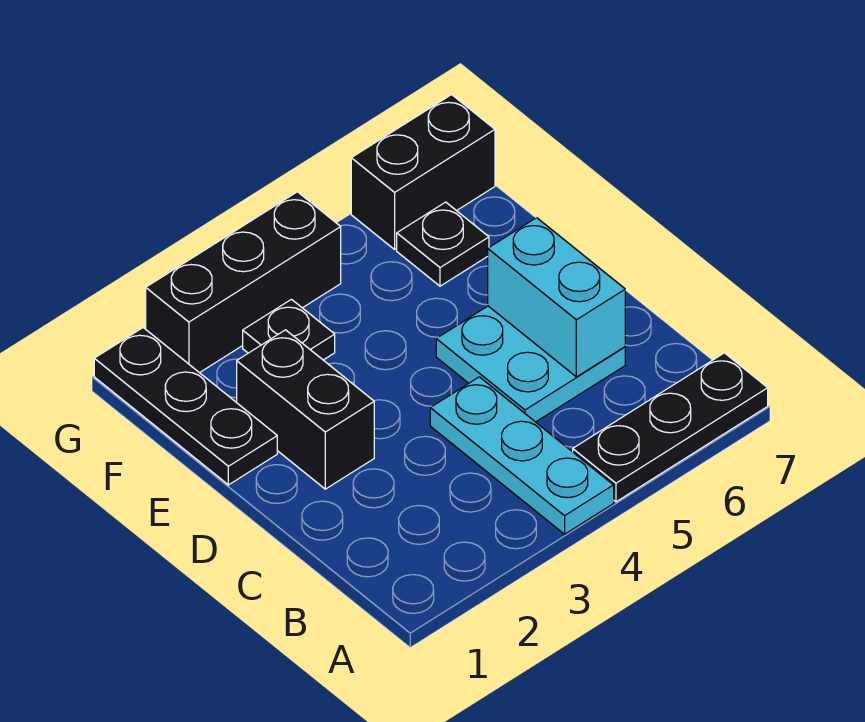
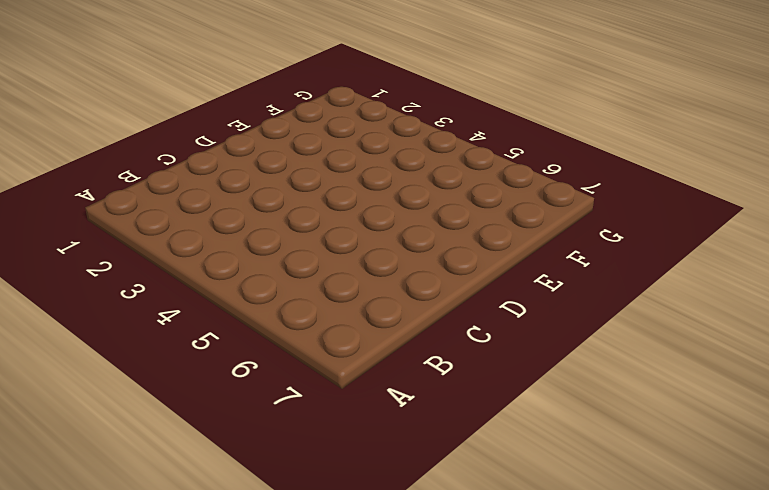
none -> cyan 1x3 plate [430,377,614,534]
none -> black 1x3 plate [573,353,768,502]

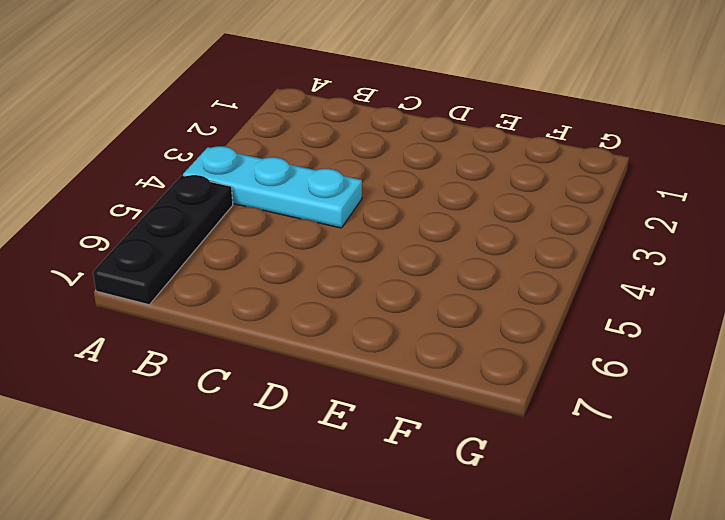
none -> cyan 2x2 plate [436,306,625,422]
none -> black 1x2 brick [237,330,374,489]

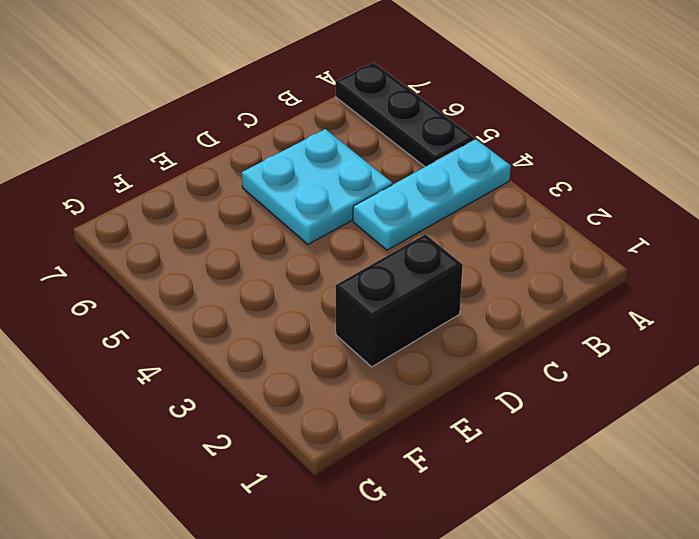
none -> black 1x3 plate [94,328,277,485]
none -> black 1x1 plate [243,299,335,360]

